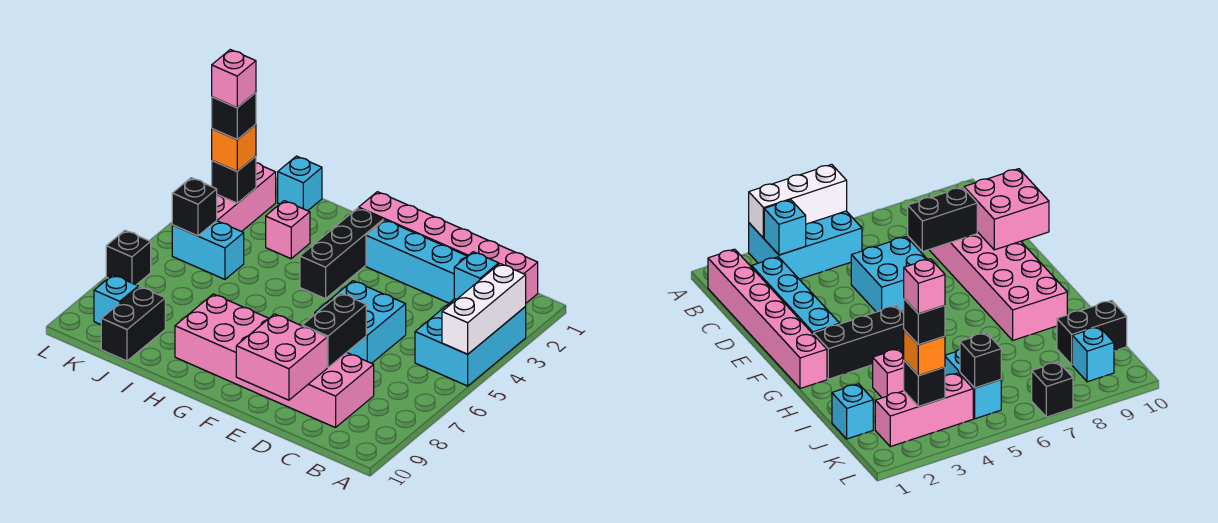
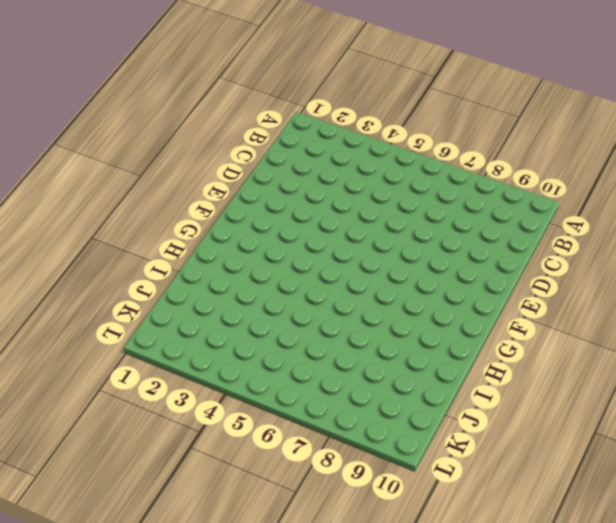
none -> cyan 2x3 brick [415,299,526,386]
none -> pink 1x6 brick [359,192,538,303]
none -> cyan 1x4 brick [366,220,467,303]

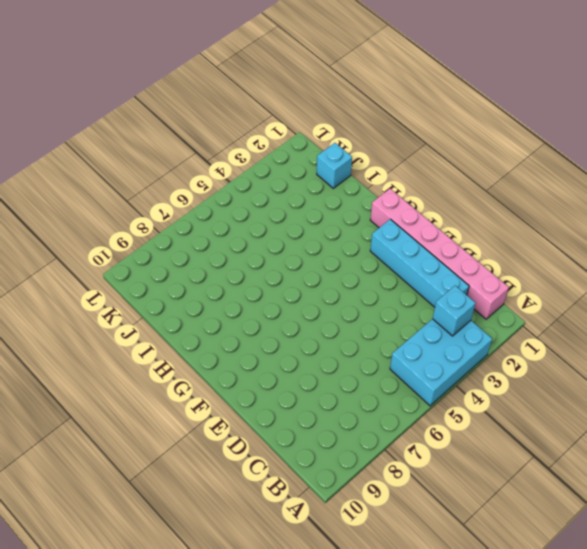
none -> pink 2x6 brick [175,294,374,428]
none -> cyan 2x2 brick [315,281,406,363]
none -> black 1x3 brick [300,208,383,299]

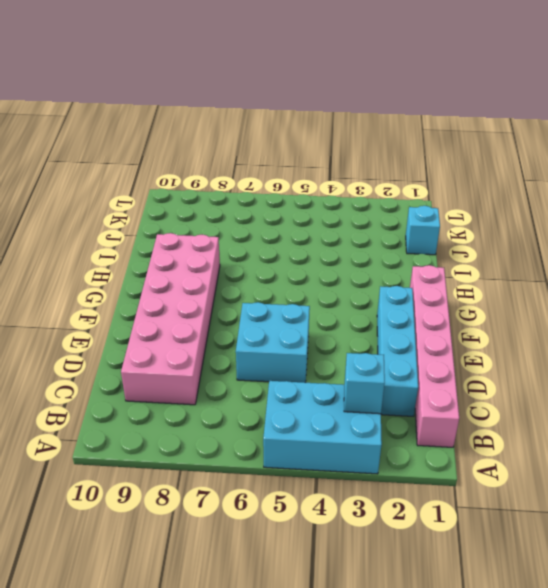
none -> black 1x3 brick [300,208,383,299]
none -> pink 1x1 brick [266,201,310,259]
none -> cyan 1x2 brick [172,221,244,279]

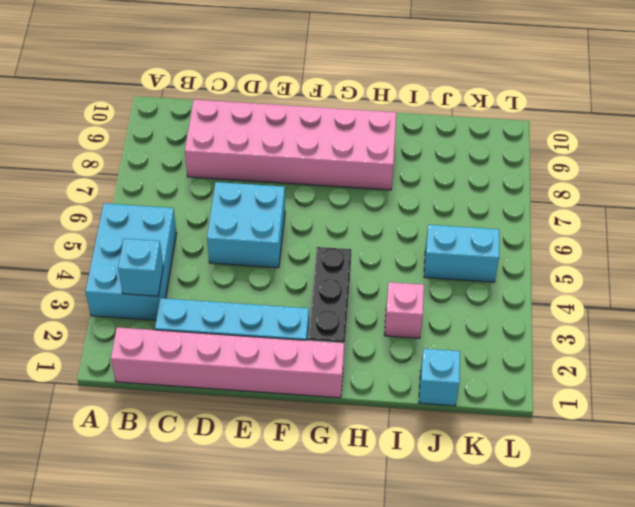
none -> black 1x2 brick [101,287,165,361]
none -> pink 1x3 brick [217,163,276,232]
none -> cyan 1x1 brick [94,275,138,325]

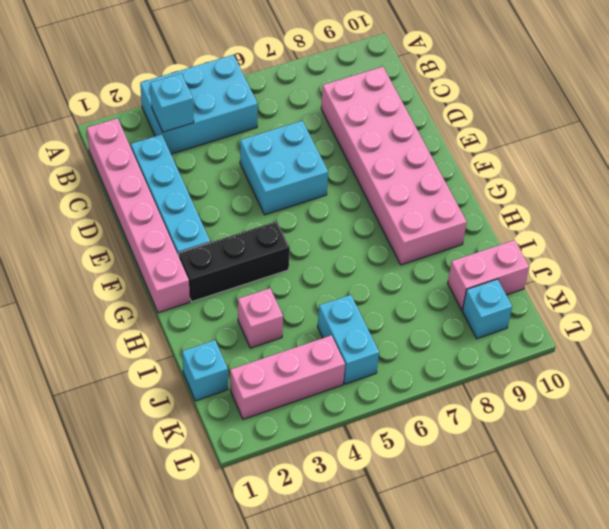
pink 1x2 brick [448,240,529,310] -> black 1x2 brick [101,287,165,361]
none -> black 1x1 brick [106,230,151,285]
none -> white 1x3 brick [442,264,526,354]
none -> black 1x2 brick [302,293,366,367]

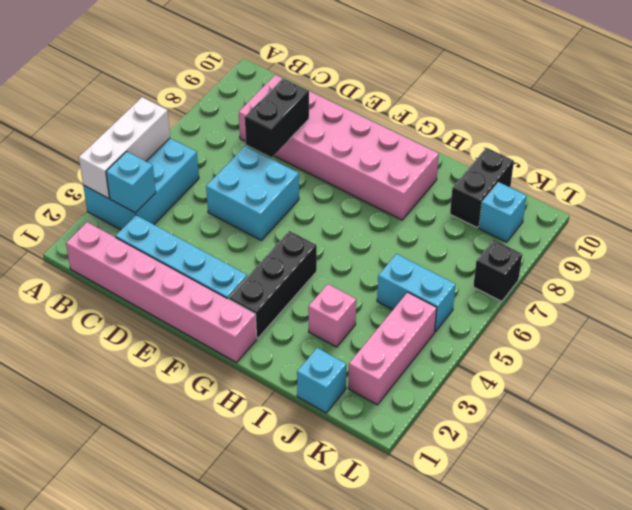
none -> pink 2x2 brick [236,314,327,400]
none -> black 1x1 brick [212,156,256,203]
none -> black 1x1 brick [172,178,217,236]

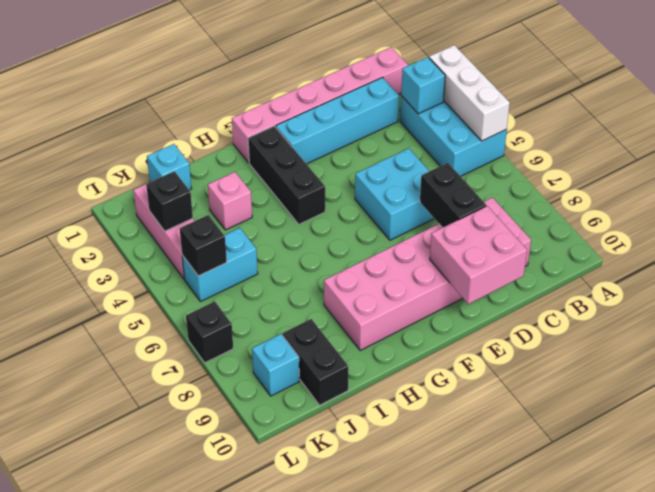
none -> orange 1x1 brick [212,124,256,171]
none -> black 1x1 brick [212,93,256,139]
none -> pink 1x1 brick [212,50,256,108]

